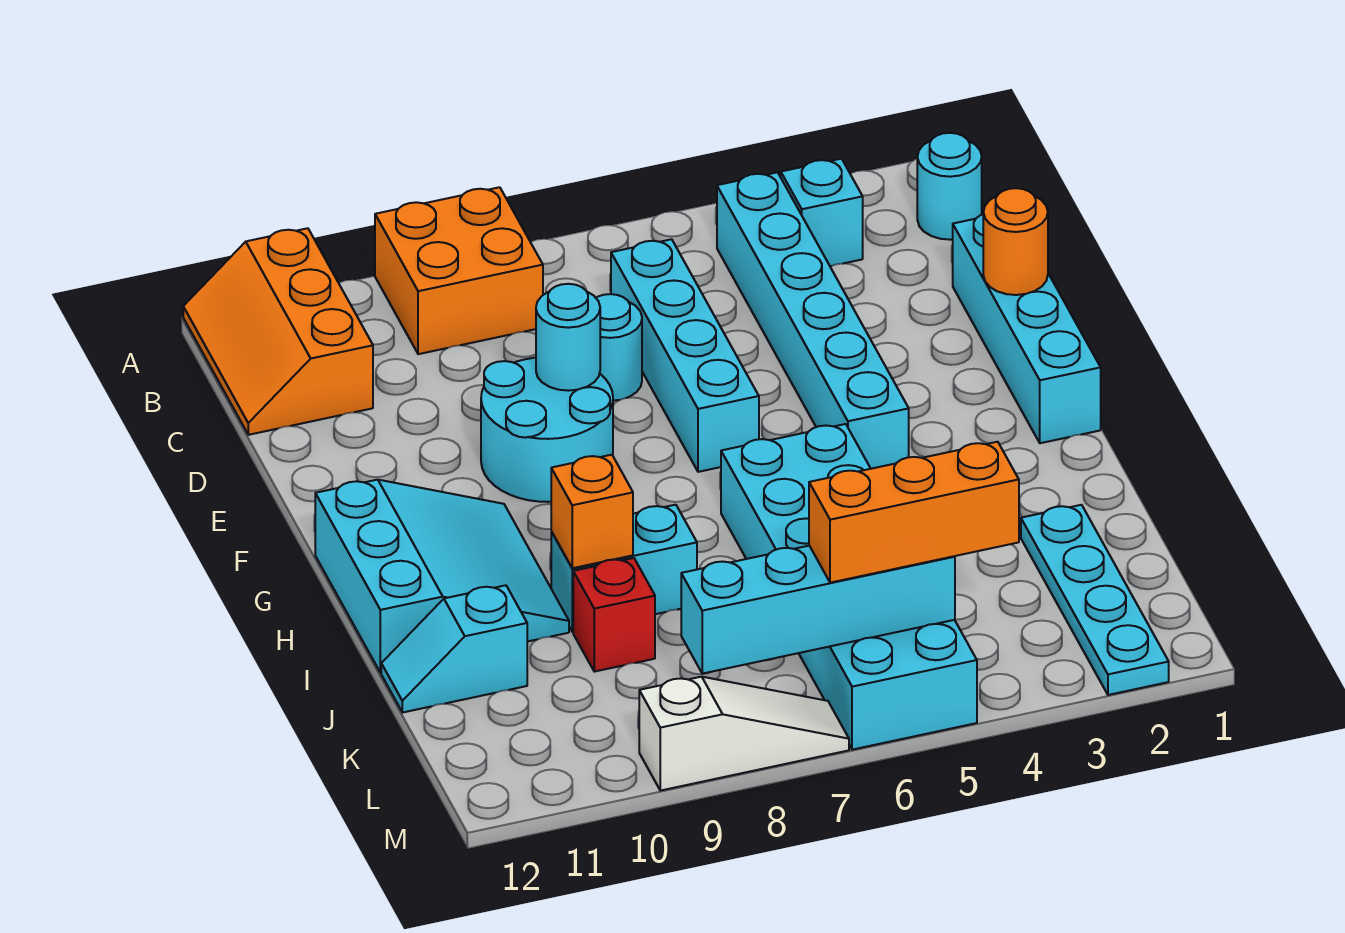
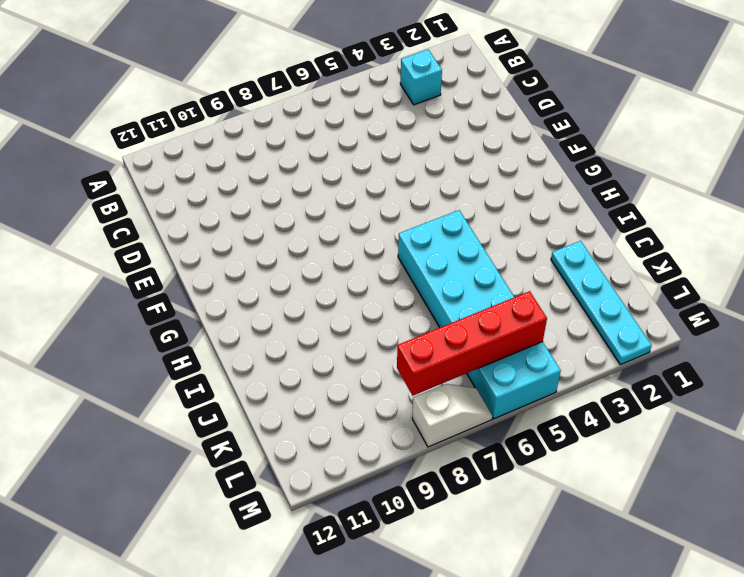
red 1x4 brick [397,291,547,396] -> cyan 1x4 brick [681,546,955,674]
white 1x2 slope [412,384,492,447] -> white 1x3 slope [639,677,849,791]
none -> orange 2x2 brick [375,187,543,354]
none -> orange 2x3 slope [183,228,373,435]
none -> cyan 1x1 round brick [917,133,982,240]

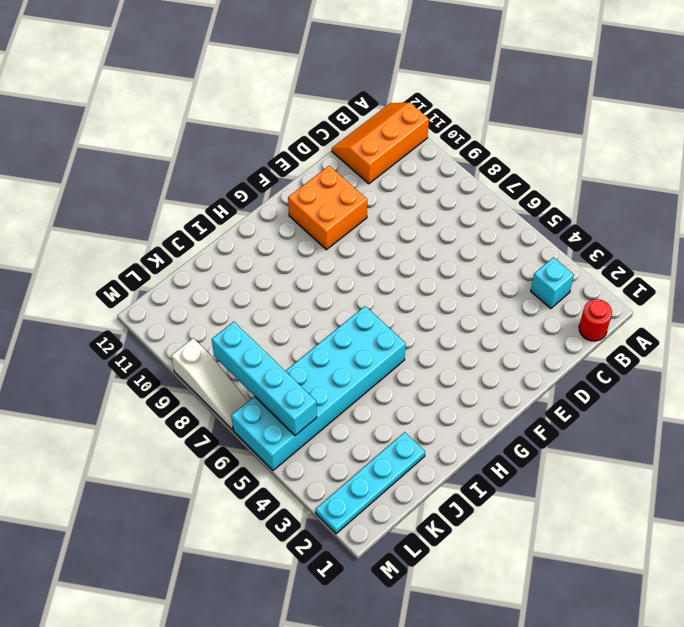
red 1x1 round brick [579,299,612,341] -> cyan 1x1 round brick [917,133,982,240]
orange 2x2 brick [288,166,367,250] -> orange 2x2 brick moved to [375,187,543,354]
none -> cyan 1x6 brick [717,172,909,469]
none -> cyan 1x4 brick [611,239,759,472]
none -> cyan 1x4 brick [953,214,1101,443]

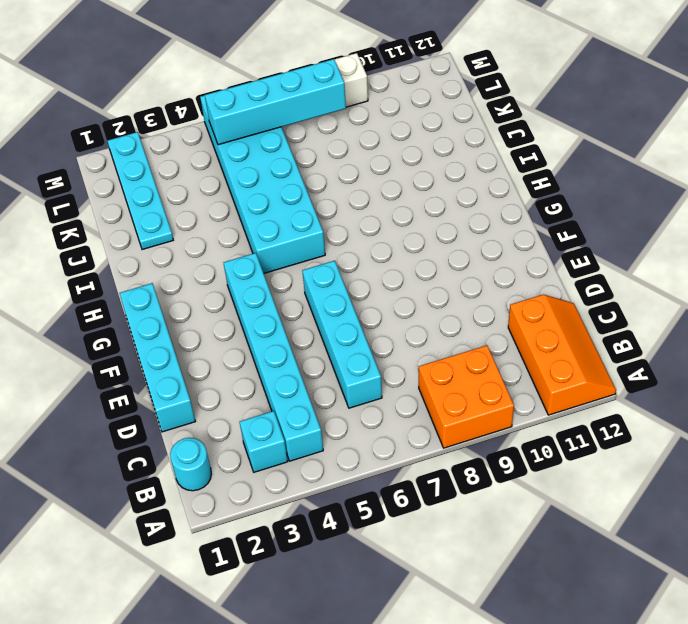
none -> cyan 1x1 round brick [596,294,642,401]
none -> cyan 2x2 round brick [481,358,613,502]
none -> cyan 3x3 slope [315,480,569,673]

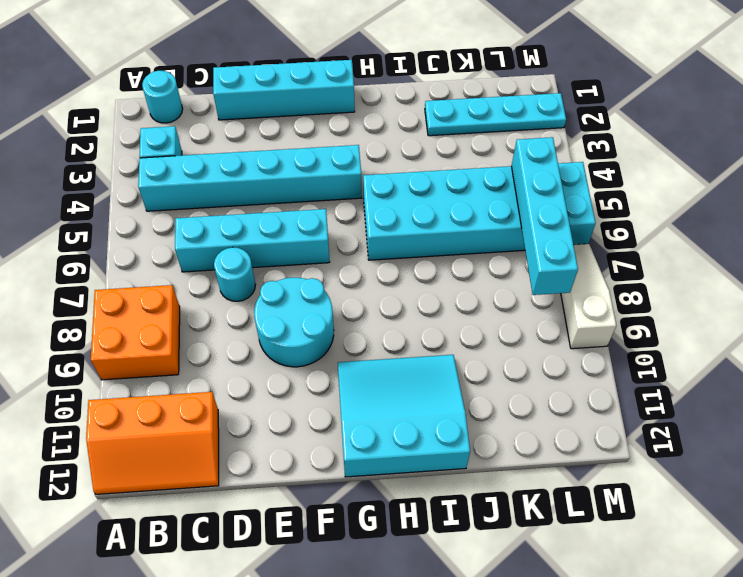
none -> cyan 1x2 brick [551,505,697,632]
none -> red 1x1 brick [573,558,655,672]
none -> cyan 1x2 slope [381,585,527,713]

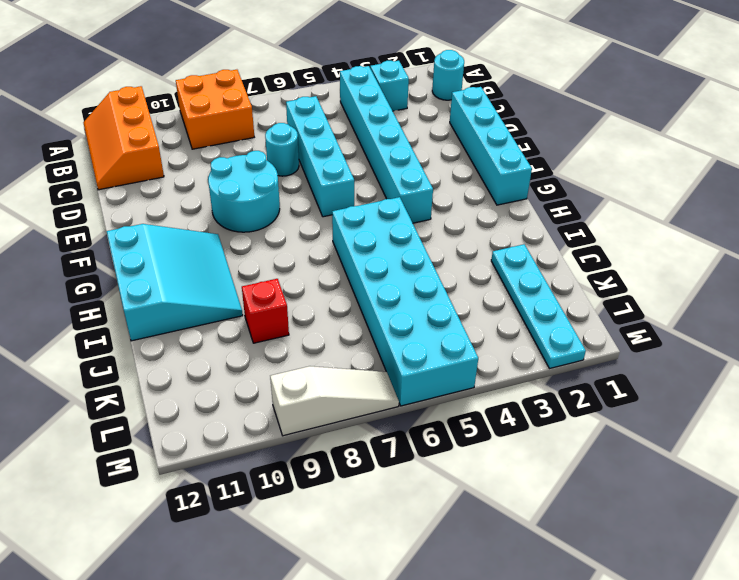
none -> cyan 1x2 brick [551,505,697,632]
none -> cyan 1x2 slope [381,585,527,713]
none -> orange 1x1 round brick [983,188,1048,295]

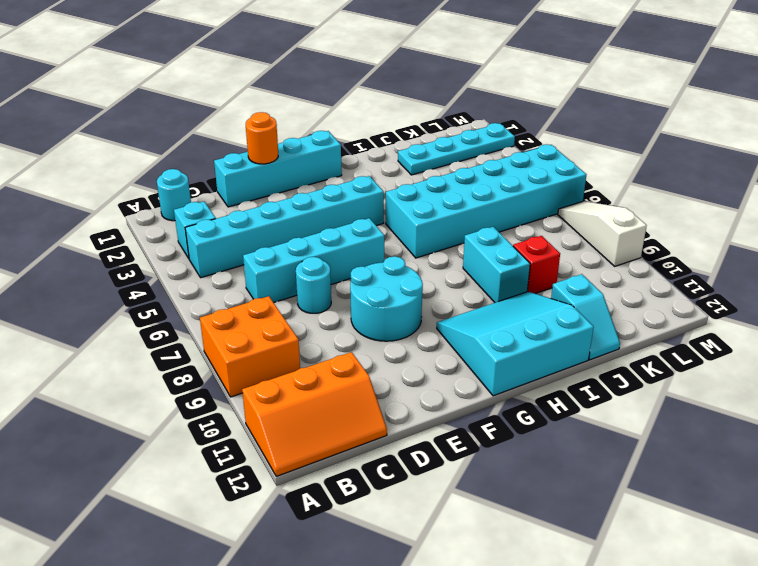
none -> cyan 1x1 round brick [536,284,600,391]
none -> orange 1x1 brick [551,455,633,568]
none -> cyan 1x4 brick [681,546,955,674]

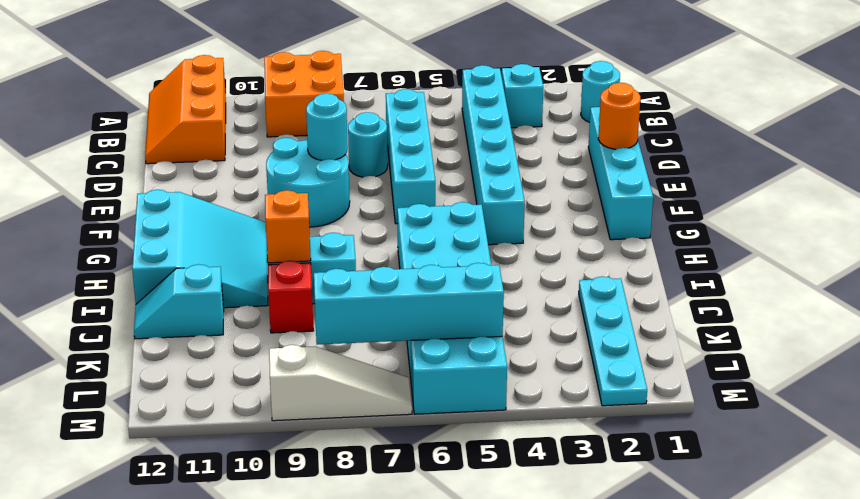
none -> orange 1x3 brick [809,442,1019,583]

